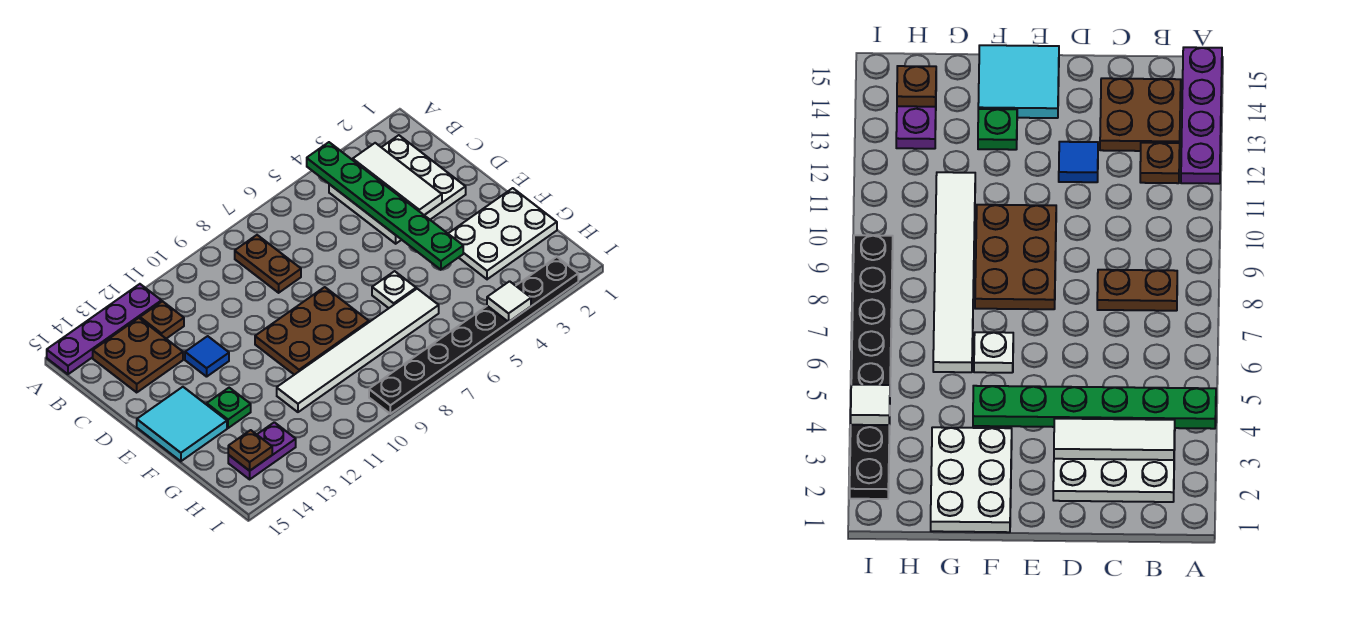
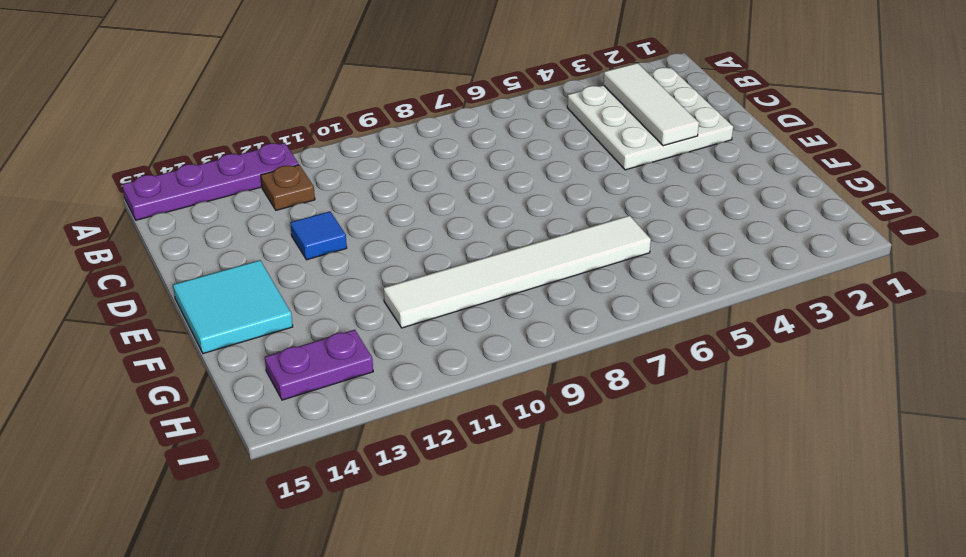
none -> brown 1x2 plate [235,235,301,293]
none -> brown 2x2 plate [93,318,183,392]
none -> brown 2x3 plate [255,287,369,375]

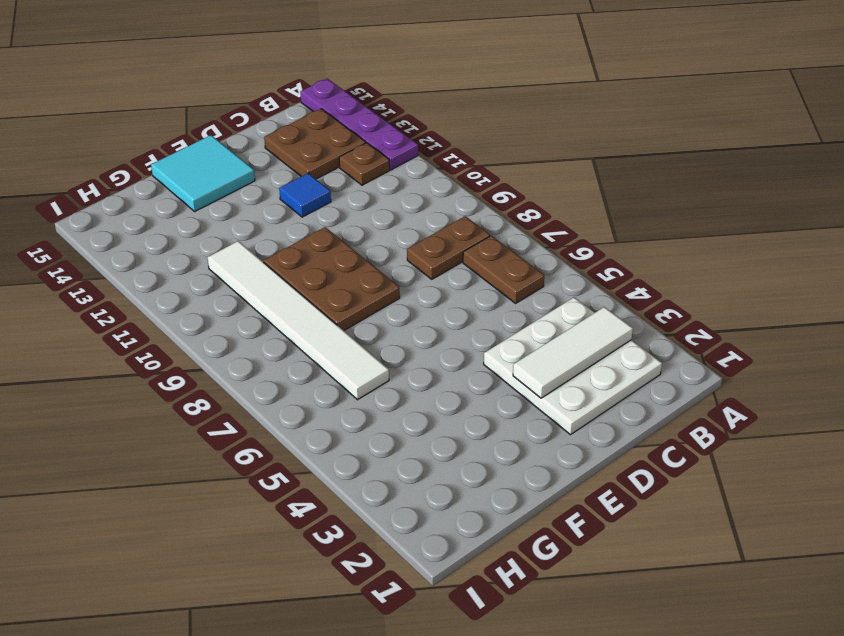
brown 1x2 plate [463,236,544,303] -> none
none -> white 2x3 plate [448,188,557,279]
none -> white 1x1 plate [372,271,416,308]
none -> green 1x1 plate [207,388,251,428]

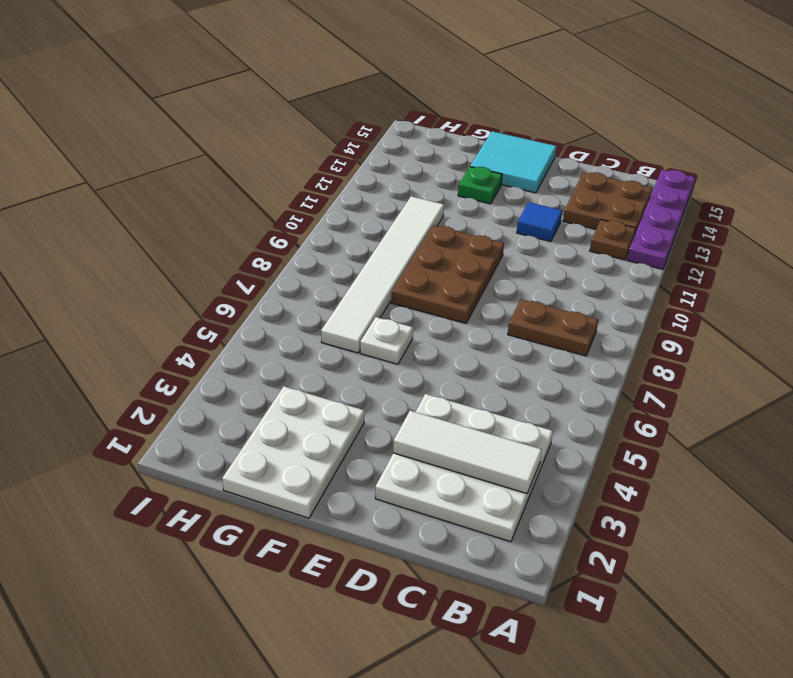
none -> purple 1x2 plate [228,422,296,479]
none -> black 1x8 plate [369,257,578,414]
none -> green 1x6 plate [307,142,463,270]

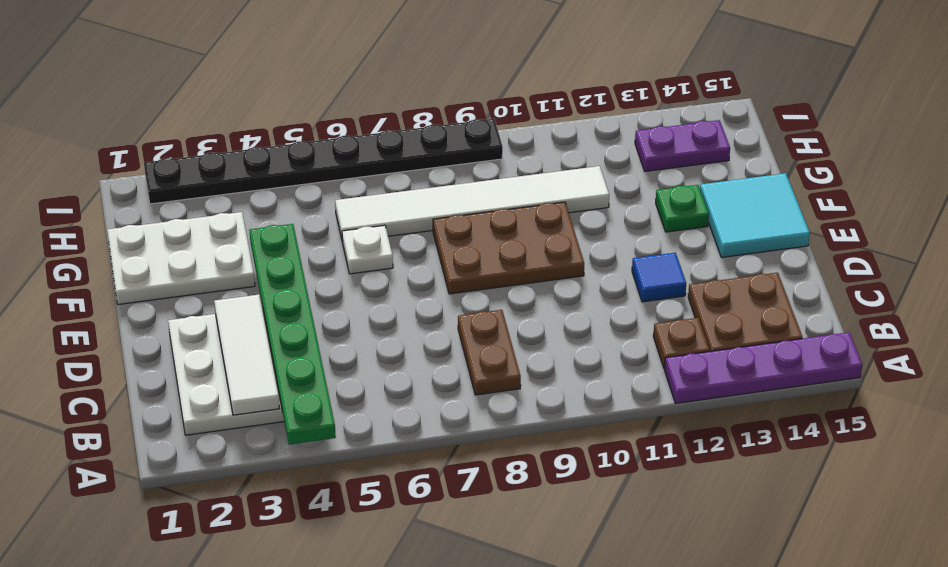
none -> brown 1x1 plate [228,430,272,471]
none -> white 1x1 tile [487,281,531,322]

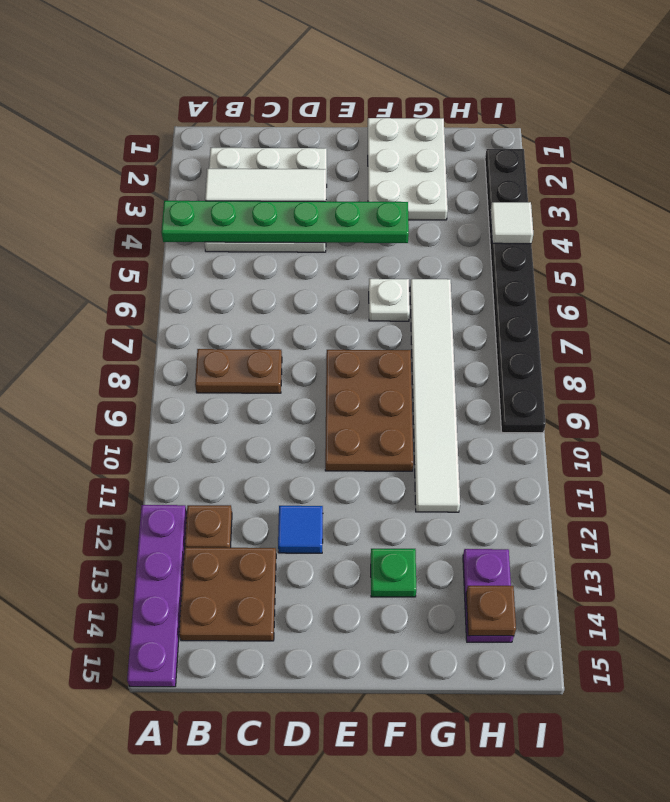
none -> cyan 2x2 tile [137,387,227,461]

